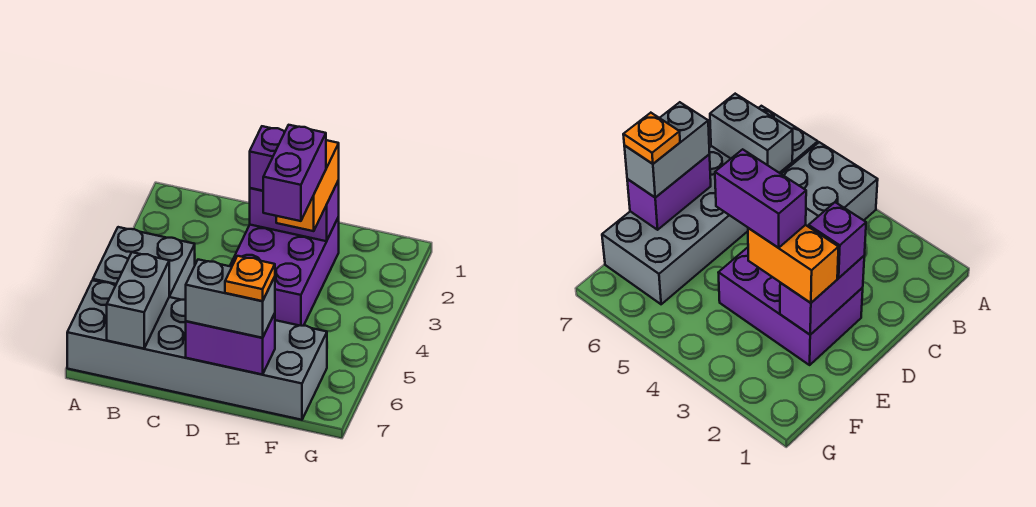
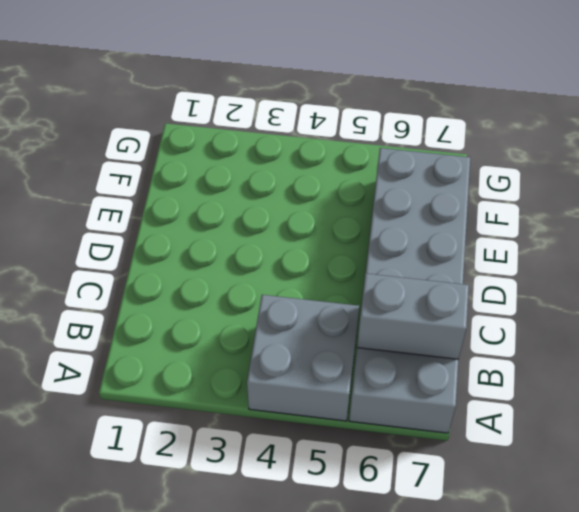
none -> purple 2x3 brick [230,217,339,326]
none -> purple 1x2 brick [250,180,339,241]

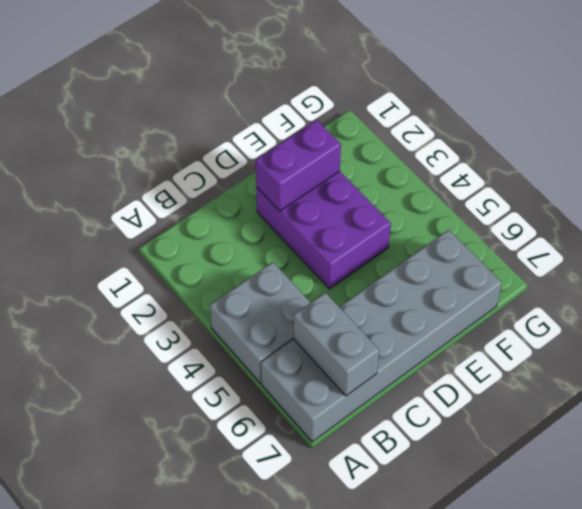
none -> purple 1x2 brick [186,313,275,374]
none -> purple 1x1 brick [250,126,285,191]

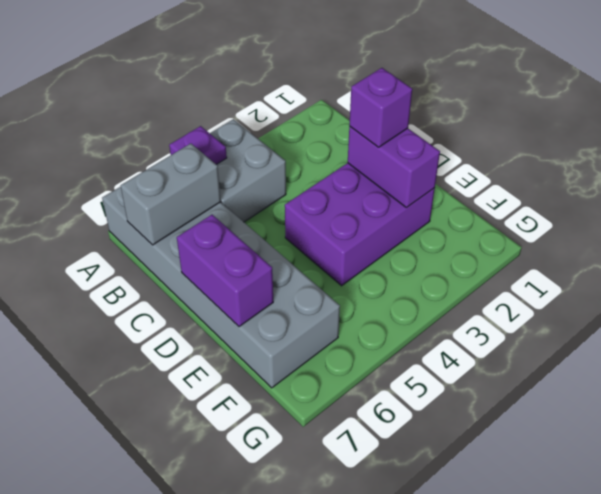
purple 1x1 plate [169,126,227,164] -> none
none -> grey 1x2 brick [186,260,275,338]
none -> orange 1x2 brick [276,140,339,231]

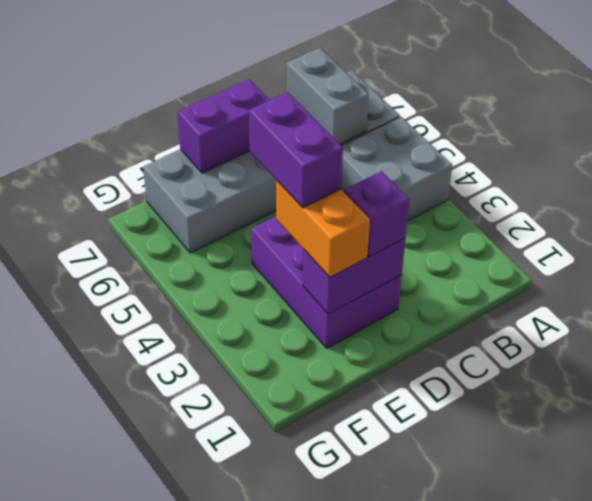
none -> grey 1x2 brick [186,260,275,338]
none -> orange 1x1 plate [225,256,275,301]

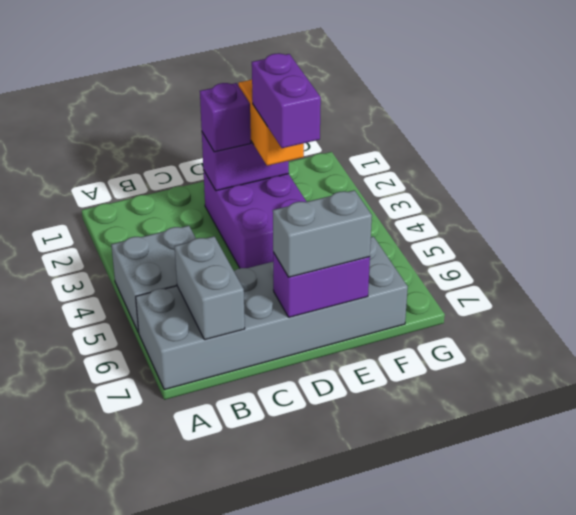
none -> orange 1x1 plate [225,256,275,301]

